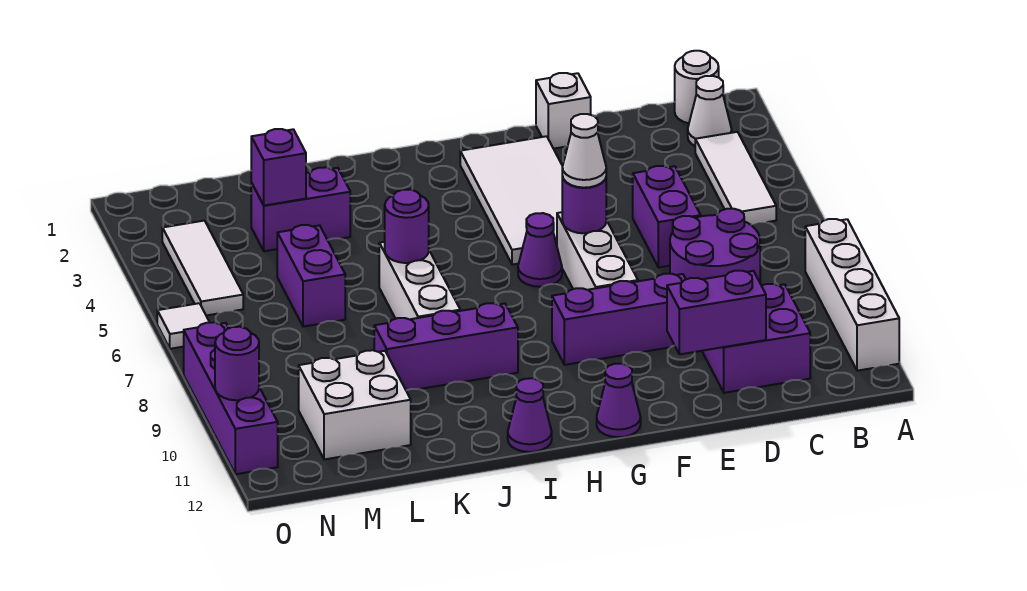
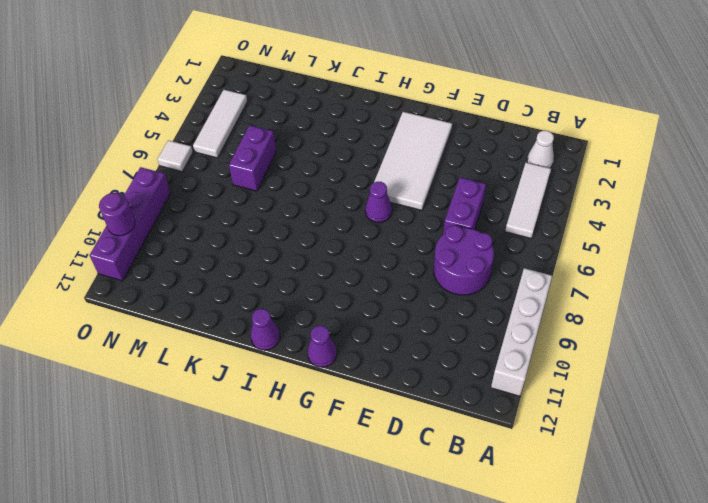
none -> white 1x1 round brick [675,51,719,123]
none -> purple 2x2 brick [702,284,810,393]
none -> white 1x1 brick [536,73,591,149]

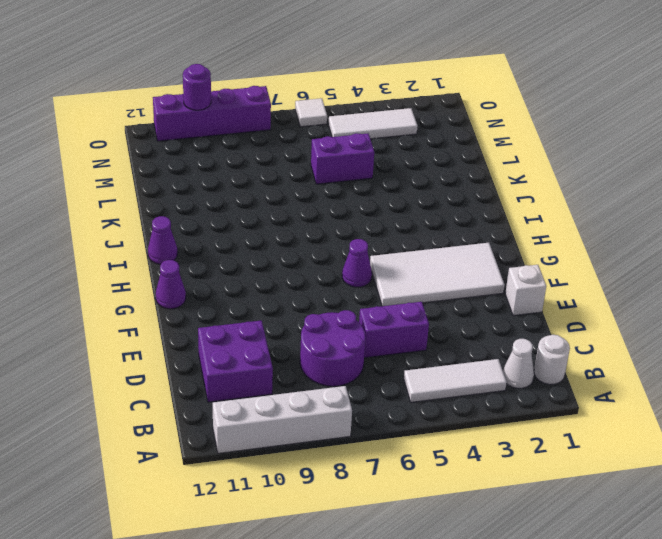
none -> purple 1x3 brick [552,274,686,365]
none -> white 1x3 brick [557,212,638,290]
none -> purple 1x3 brick [374,303,518,391]

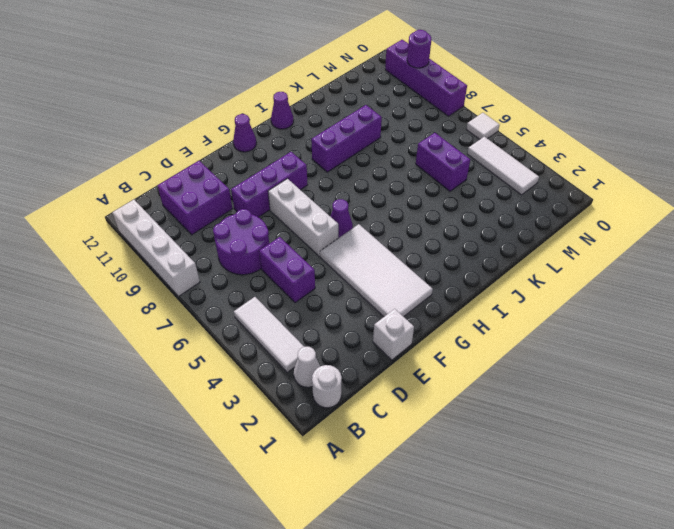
none -> white 1x3 brick [379,242,460,319]
none -> purple 1x2 brick [251,167,350,251]
none -> white 2x2 brick [299,350,411,459]

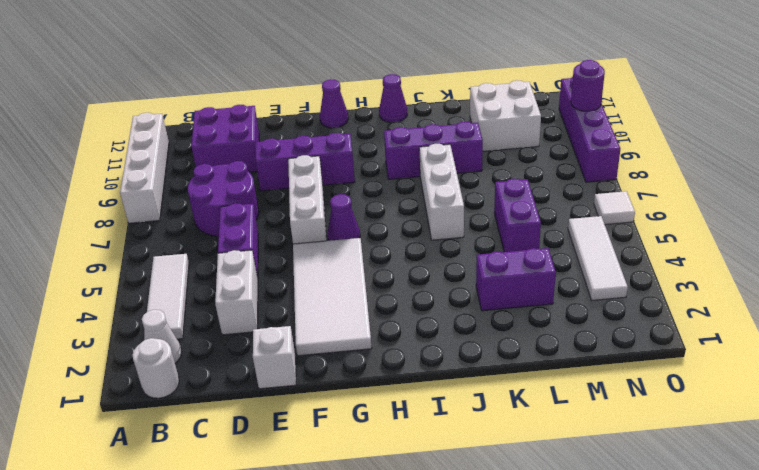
white 1x2 brick [215,250,258,335] -> none
none -> purple 1x2 brick [667,271,766,354]
none -> purple 1x1 round brick [562,176,606,233]
none -> purple 1x1 round brick [385,189,429,263]

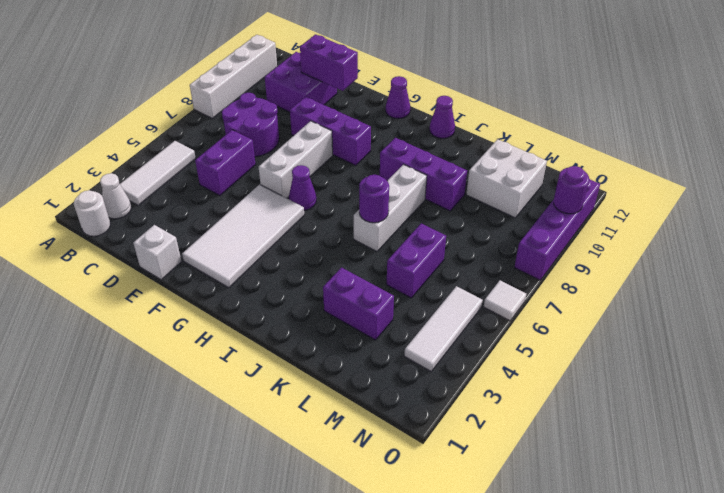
none -> purple 1x1 round brick [562,176,606,233]
none -> purple 1x1 brick [251,129,306,205]
none -> white 1x1 cone [562,114,606,188]

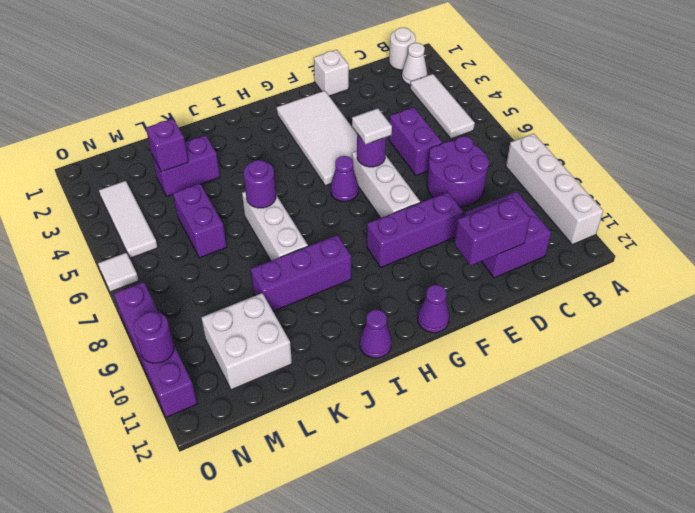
white 1x1 tile [352,108,392,144] -> white 1x1 cone [562,114,606,188]

